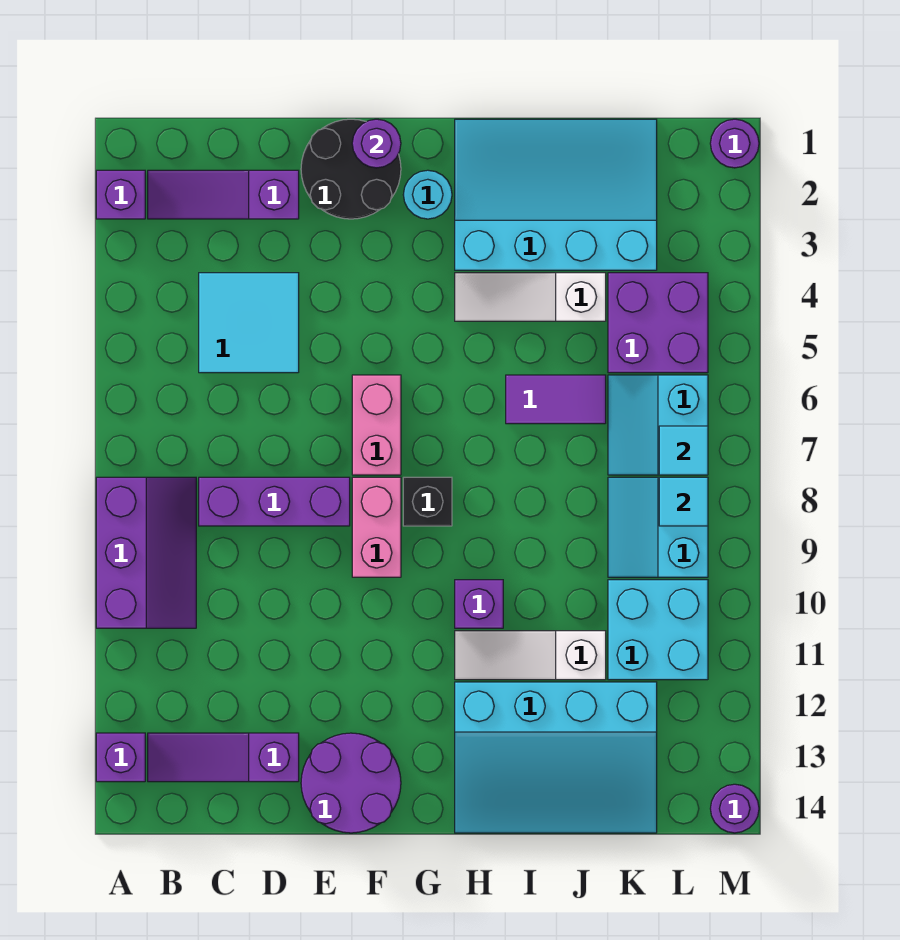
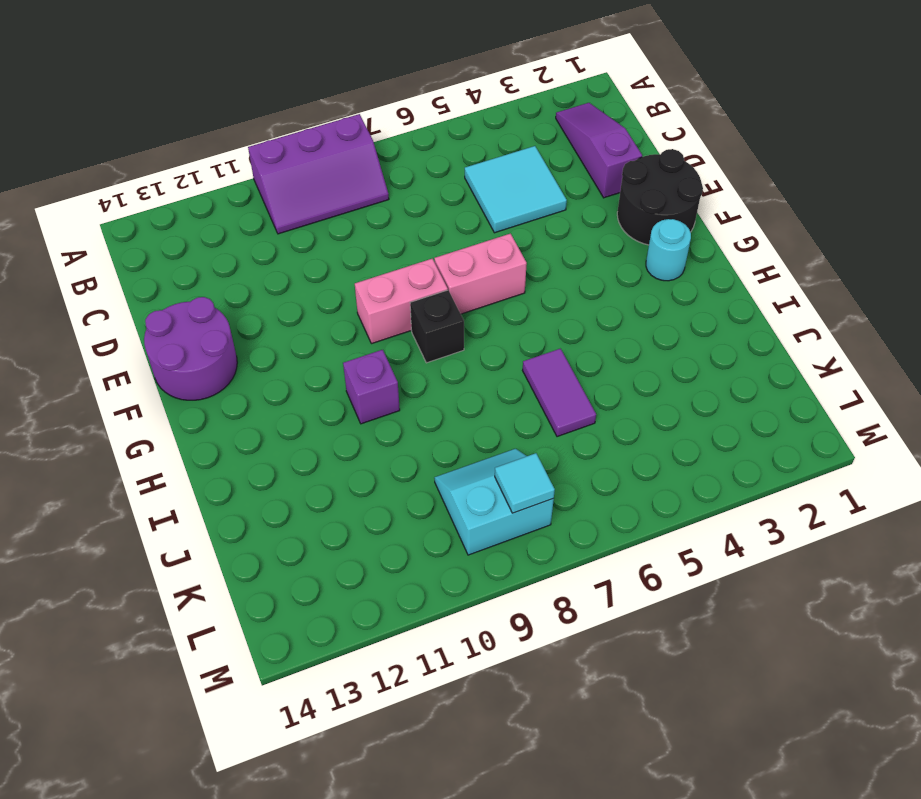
none -> purple 1x1 brick [96,170,145,219]
none -> purple 1x1 brick [96,733,145,782]
none -> purple 1x3 slope [148,733,299,782]

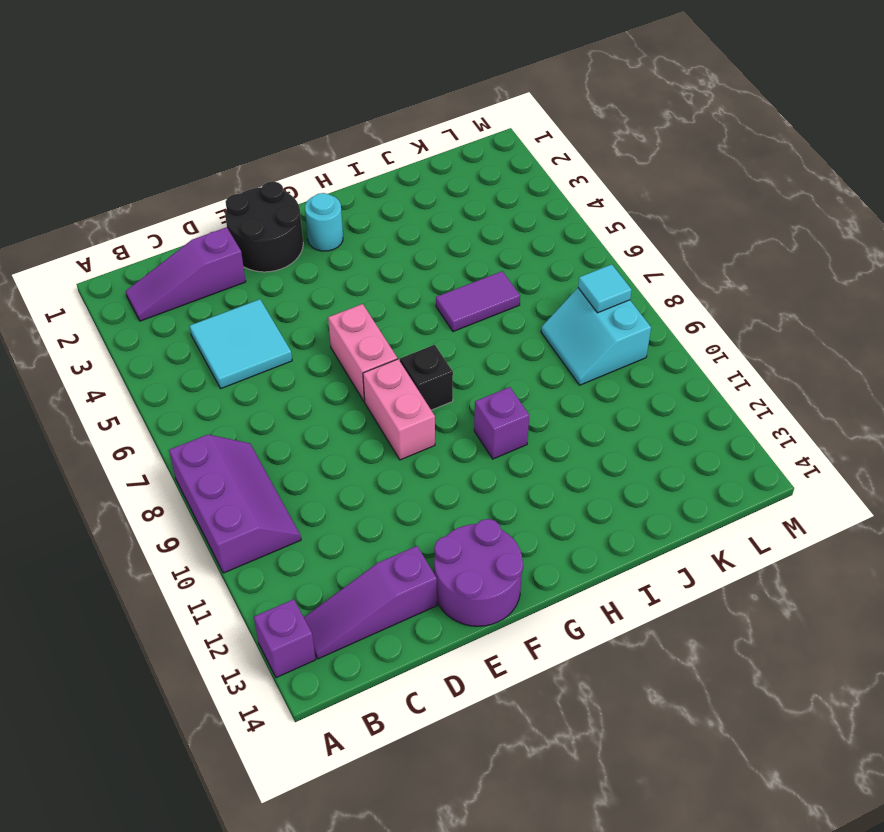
none -> purple 1x1 brick [96,170,145,219]
none -> purple 1x3 brick [199,477,350,526]
none -> cyan 3x4 slope [455,119,657,270]

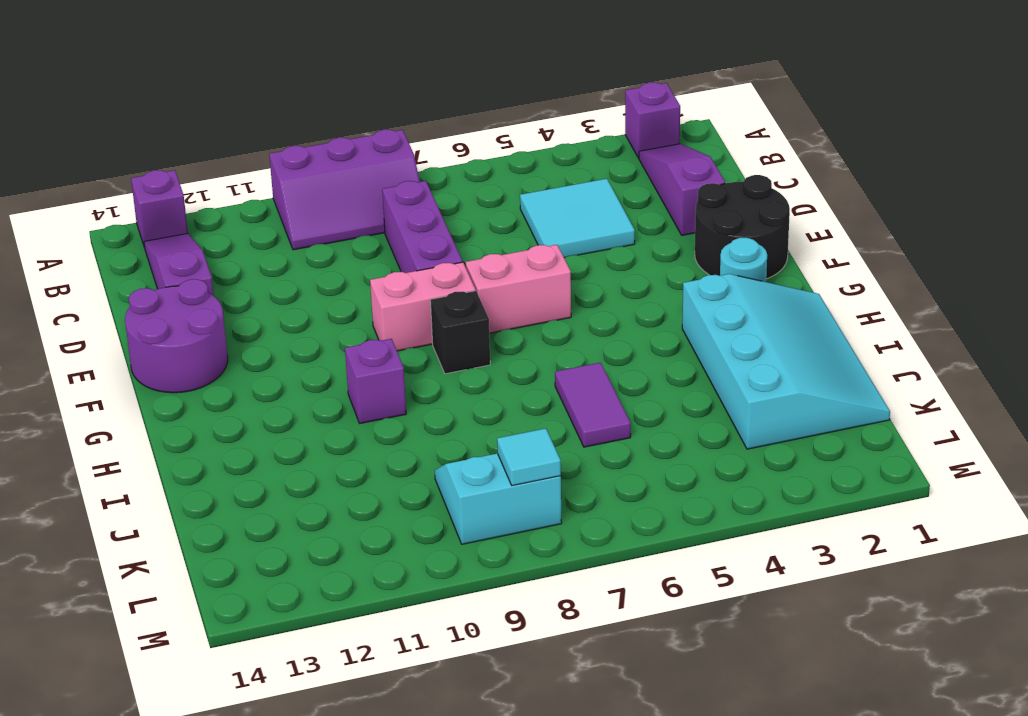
none -> white 1x3 slope [455,273,606,321]
none -> white 1x3 slope [455,631,606,680]
none -> cyan 3x4 slope [455,682,657,833]

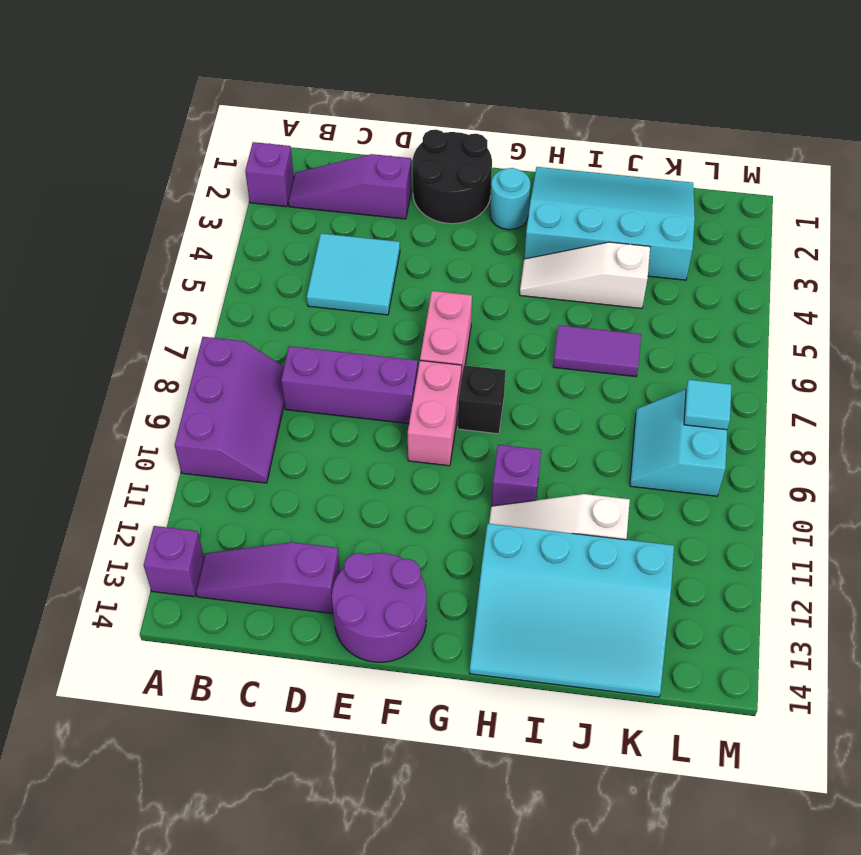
none -> purple 2x2 brick [608,273,708,373]
none -> cyan 2x2 slope [608,375,708,475]
none -> cyan 2x2 brick [608,580,708,680]

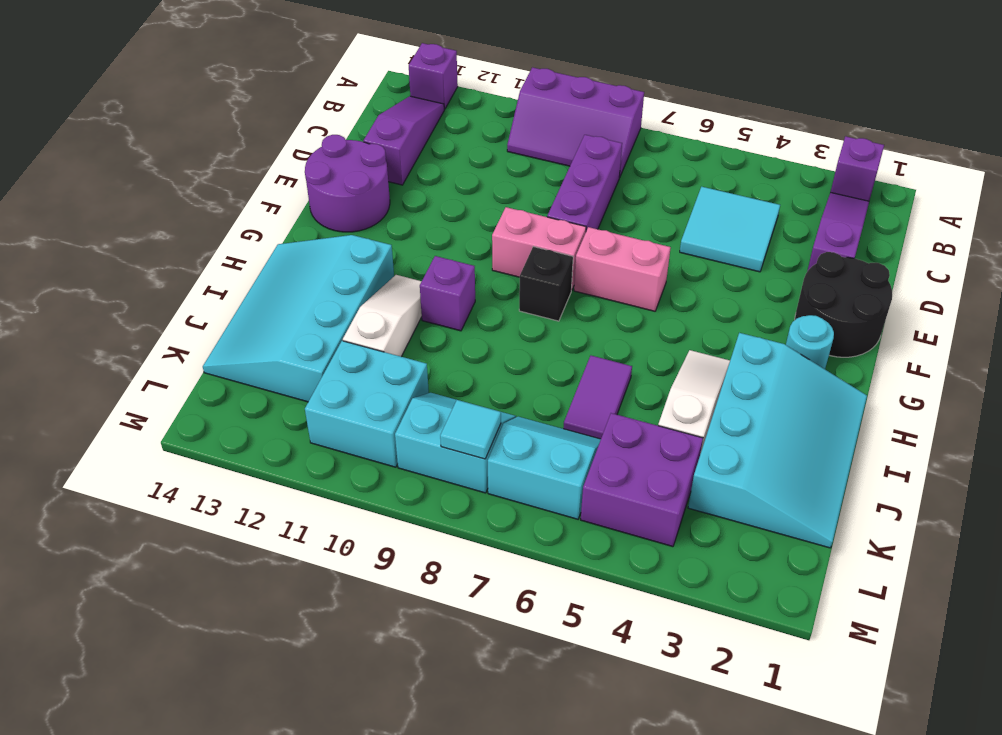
none -> purple 1x1 round brick [710,119,759,168]
none -> purple 1x1 round brick [710,784,759,833]
none -> purple 1x1 round brick [352,119,401,168]

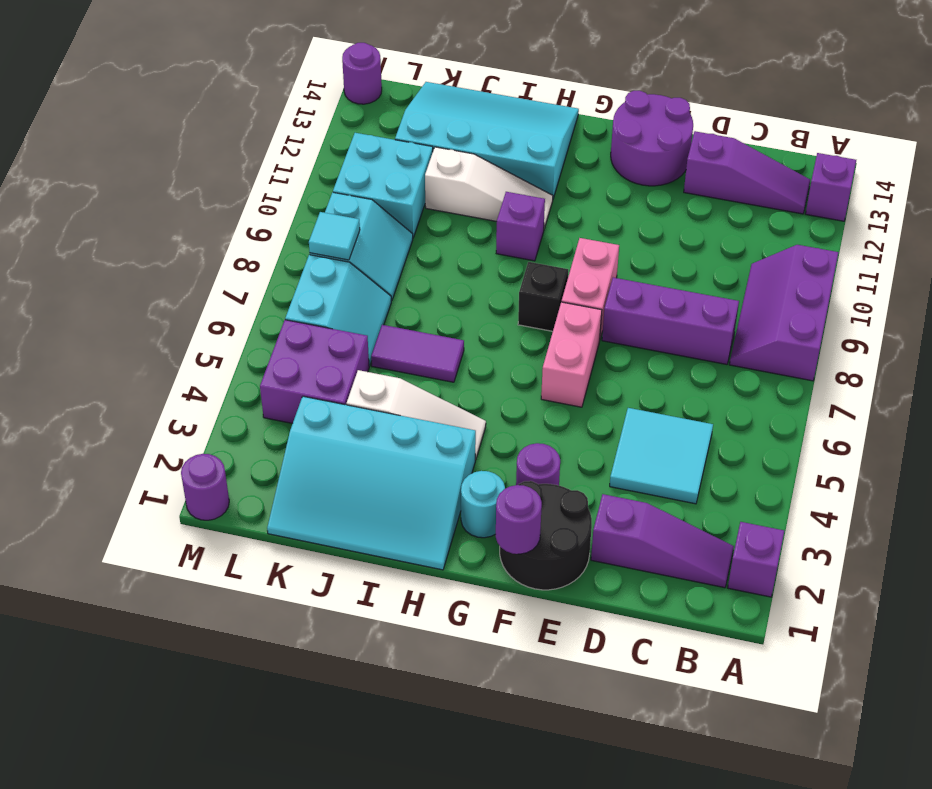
purple 1x1 round brick [516,443,560,485] -> none
none -> cyan 1x1 tile [659,426,708,475]

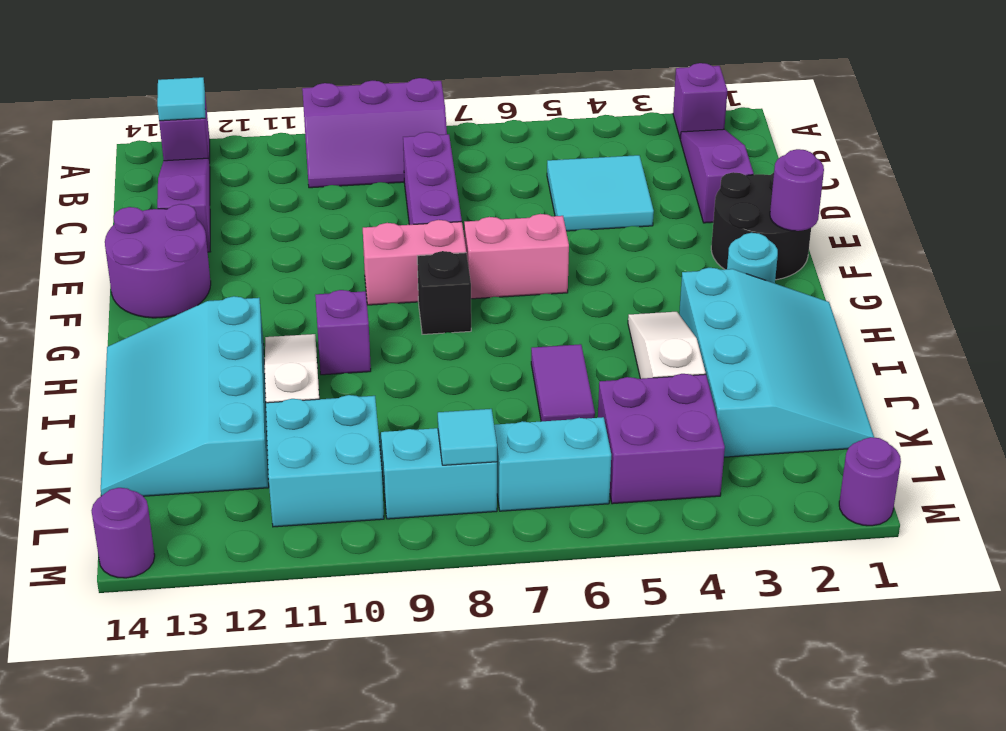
cyan 1x1 tile [157,77,205,121] -> cyan 1x1 tile moved to [659,426,708,475]

